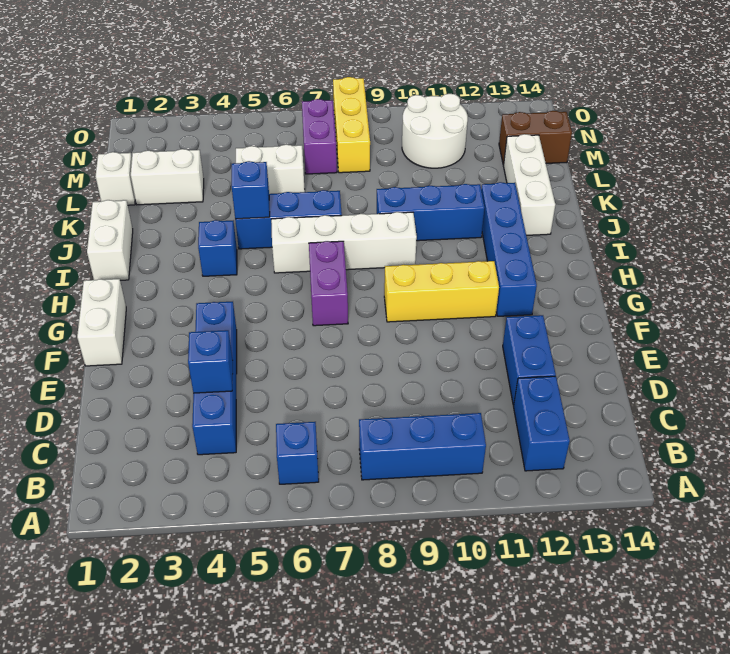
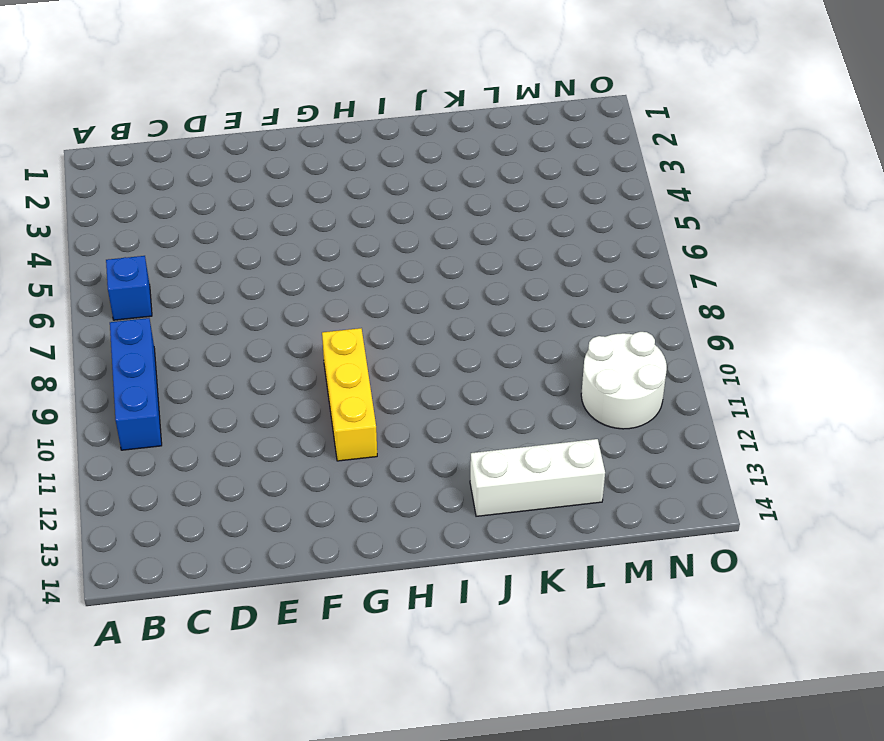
none -> blue 1x2 brick [514,376,570,471]
none -> blue 1x4 brick [192,302,237,455]
none -> blue 1x2 brick [503,315,556,405]

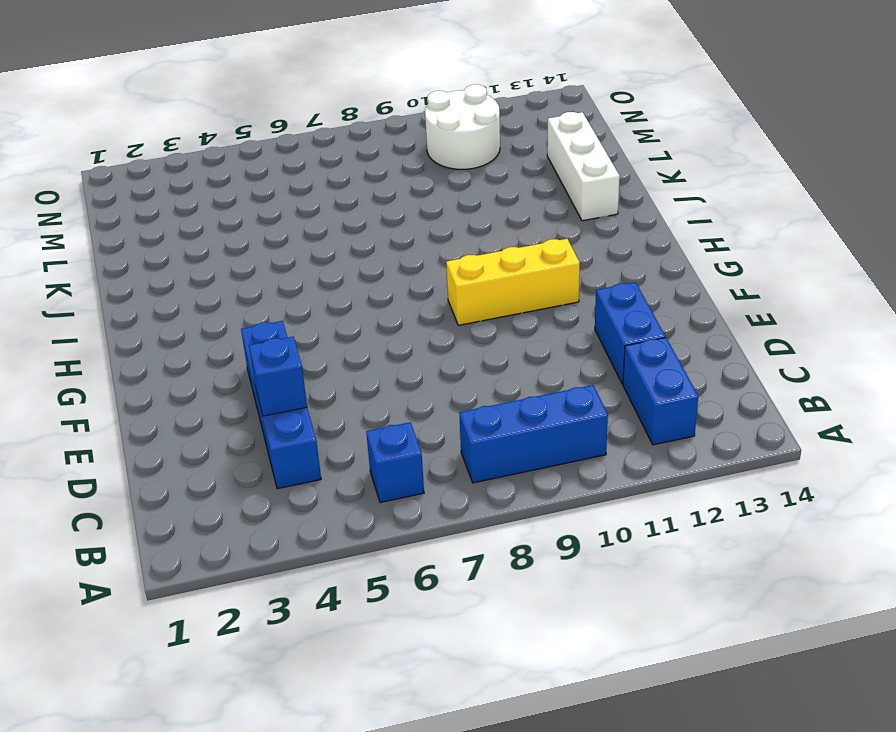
none -> white 1x2 brick [77,279,126,366]
none -> purple 1x2 brick [309,241,348,326]
none -> blue 1x4 brick [481,182,537,316]

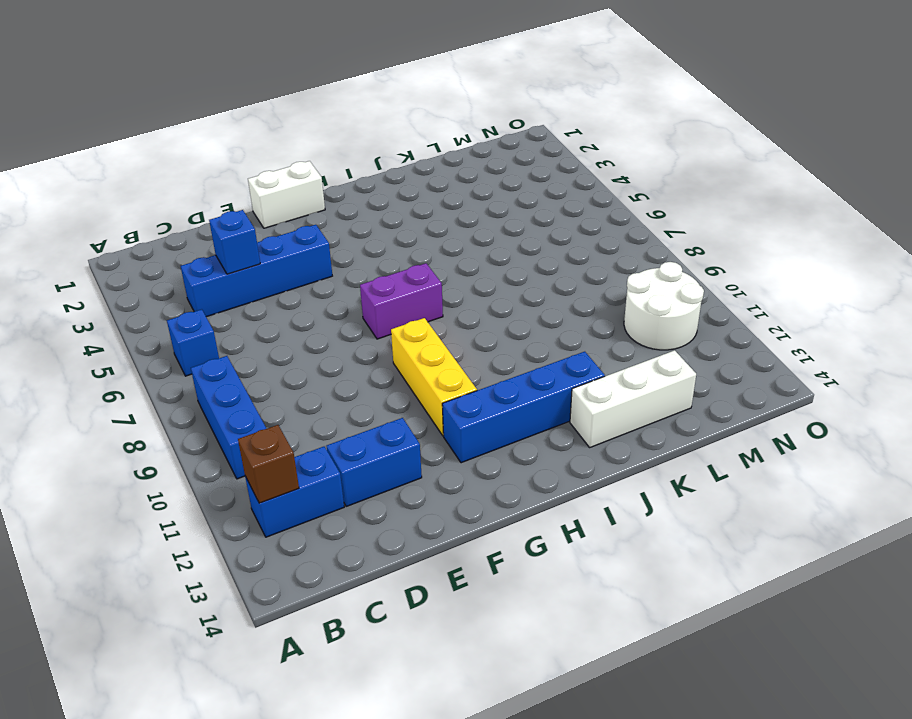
brown 1x1 brick [238,425,299,503] -> none
none -> white 1x2 brick [87,200,133,280]
none -> blue 1x1 brick [198,220,237,276]
none -> white 1x4 brick [271,212,417,273]

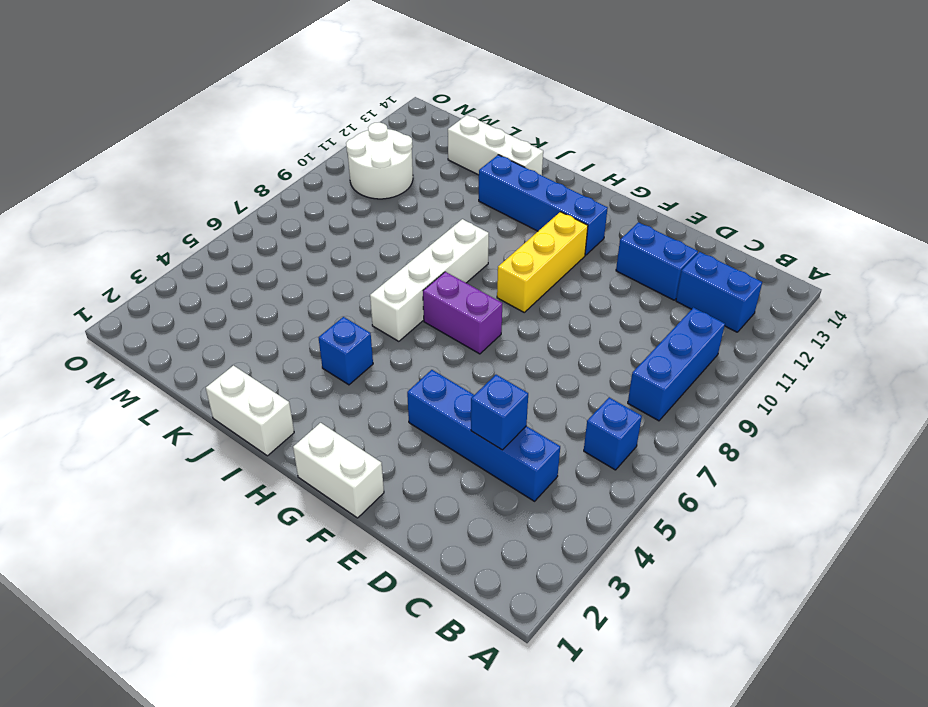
none -> blue 1x3 brick [235,190,342,249]
none -> blue 1x3 brick [377,184,484,241]
none -> white 1x1 brick [96,152,135,205]

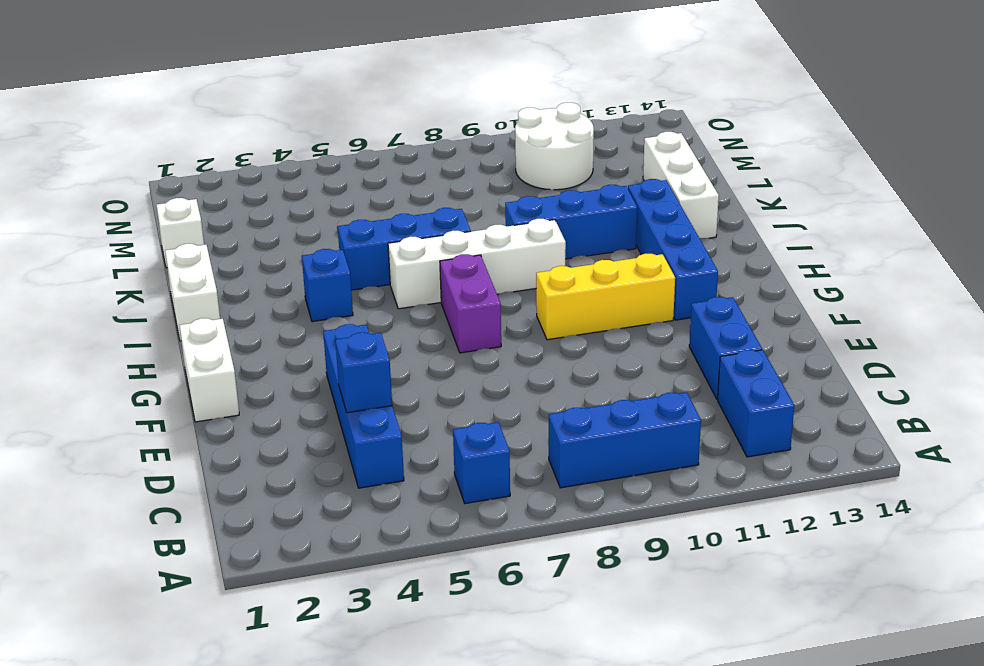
none -> white 1x2 brick [131,149,204,205]
none -> white 1x2 brick [236,145,305,194]
none -> purple 1x2 brick [302,99,337,174]

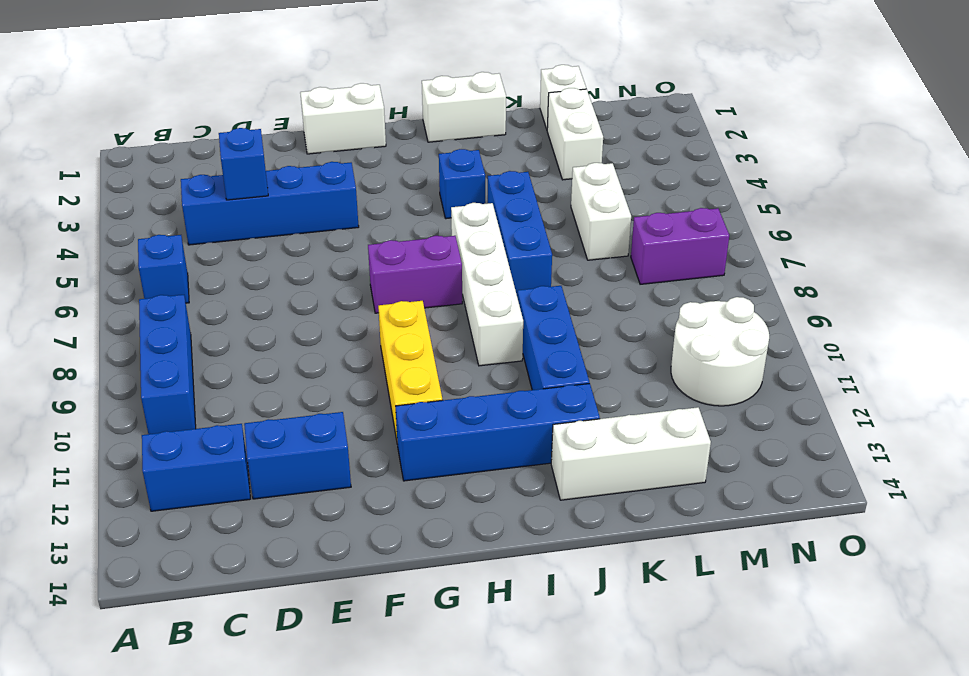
none -> yellow 1x3 brick [333,77,370,173]
none -> brown 1x2 brick [499,111,572,165]
none -> blue 1x1 brick [232,161,270,219]

